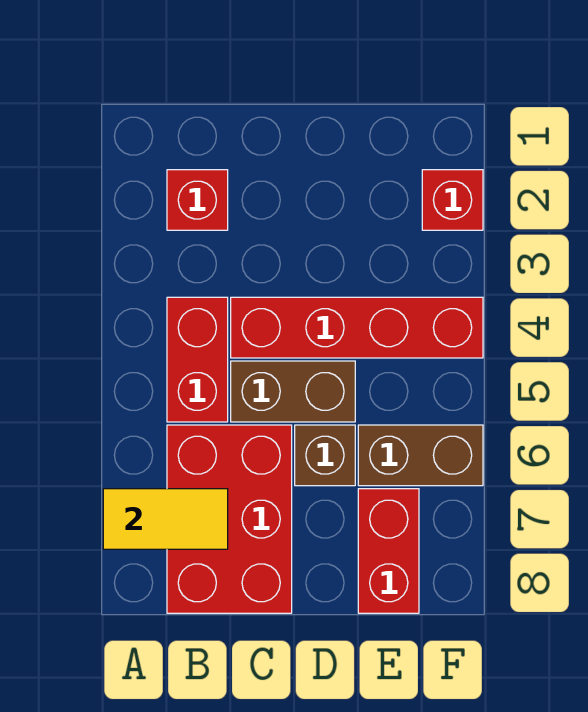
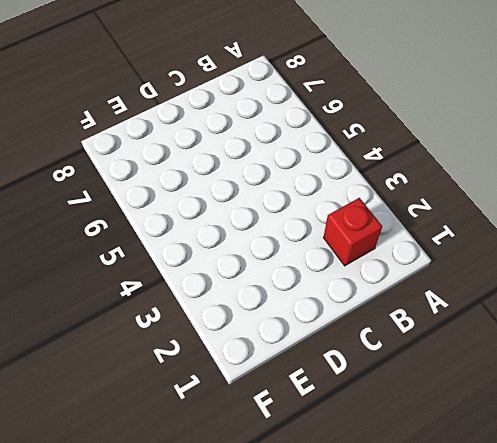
none -> red 1x2 brick [167,297,228,422]
none -> red 2x3 brick [167,425,292,613]

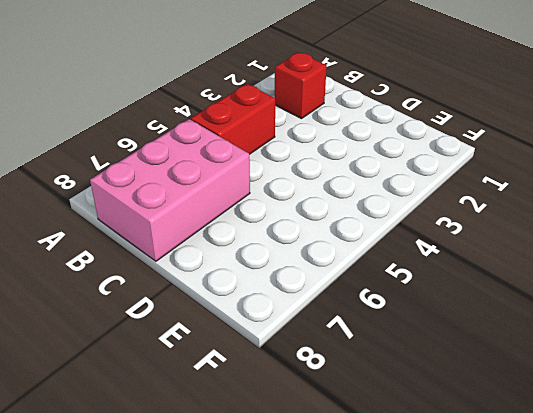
pink 2x3 brick [90,119,250,261] -> red 2x3 brick [167,425,292,613]
none -> red 1x4 brick [231,297,483,358]
none -> brown 1x2 brick [231,361,355,422]

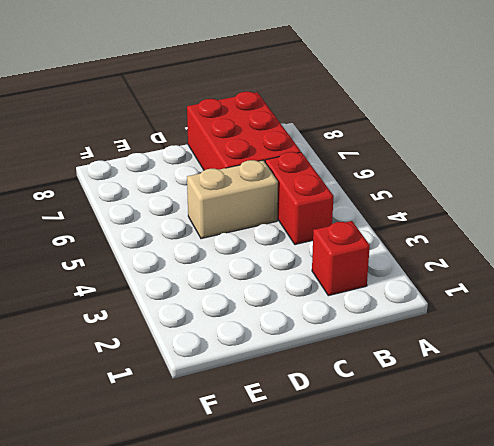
tan 1x2 brick [187,160,278,239] -> brown 1x2 brick [231,361,355,422]
none -> red 1x4 brick [231,297,483,358]
none -> brown 1x1 brick [295,425,355,486]

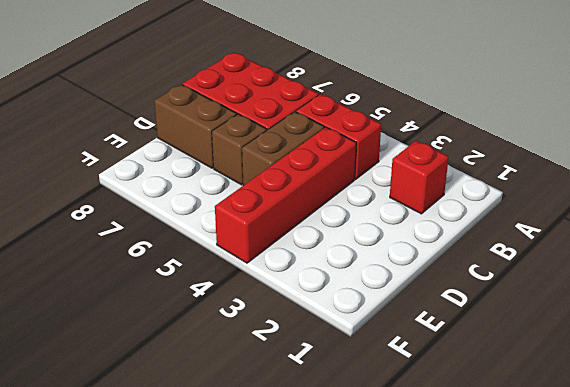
brown 1x2 brick [154,85,237,168] -> brown 1x2 brick turned to [358,425,483,486]
none -> red 1x2 brick [358,489,419,613]
none -> red 1x1 brick [422,170,483,230]

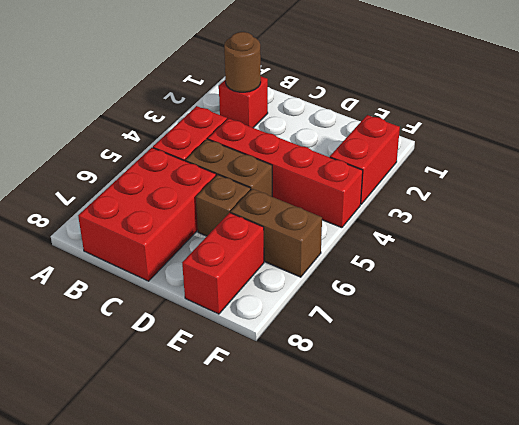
brown 1x1 round brick [224,32,261,92] -> none
red 1x2 brick [330,115,400,204] -> red 1x1 brick [422,170,483,230]
none -> yellow 1x2 tile [103,489,228,549]

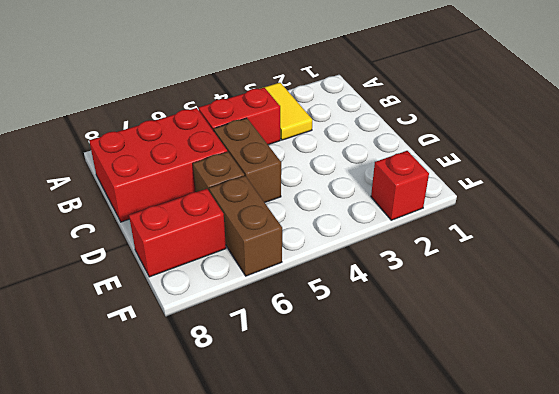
yellow 1x2 tile [263,83,312,140] -> yellow 1x2 tile moved to [103,489,228,549]
none -> red 1x1 brick [167,170,228,230]
none -> red 1x4 brick [231,297,483,358]

